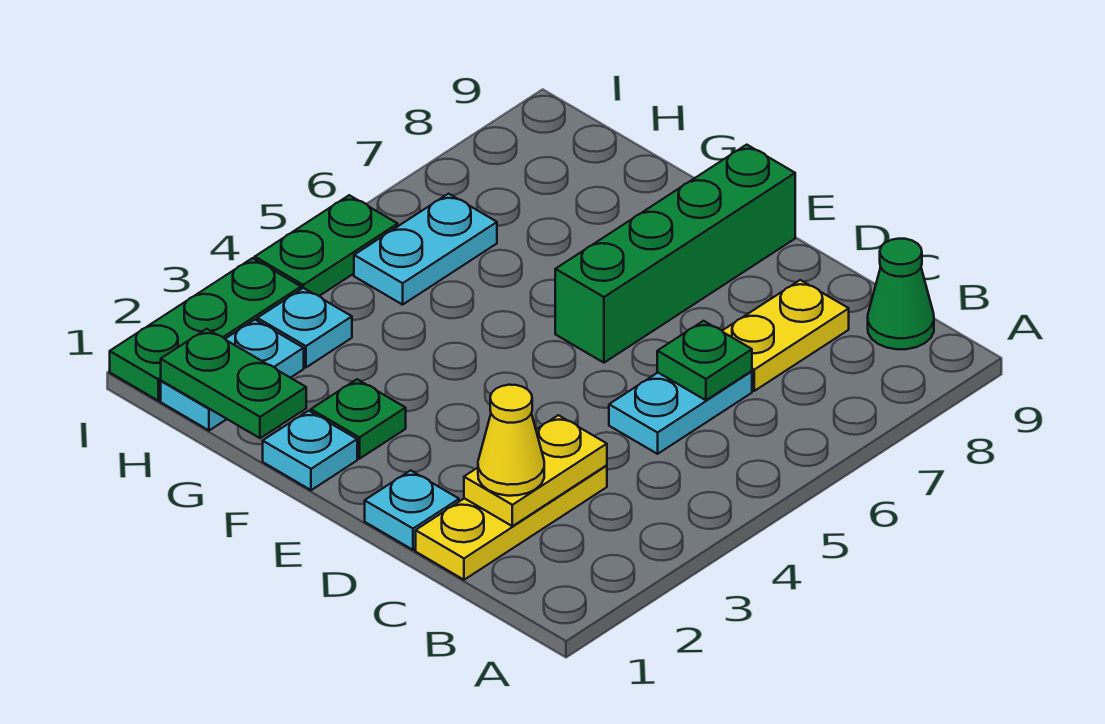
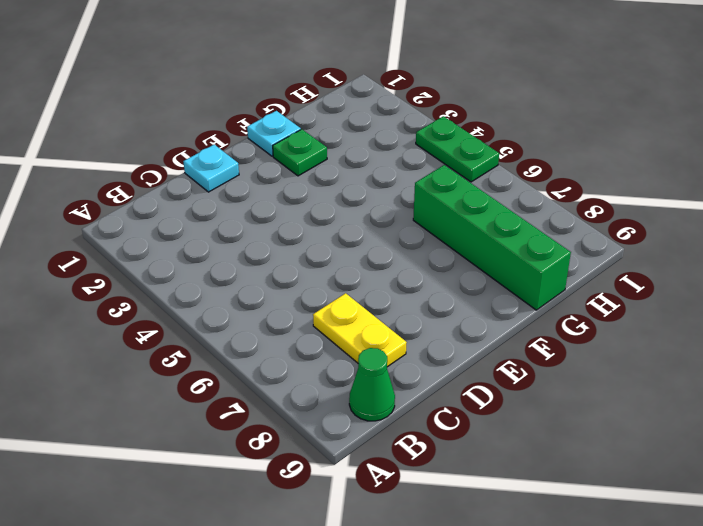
green 1x4 brick [413,165,571,310] -> green 1x4 brick moved to [555,145,795,363]
none -> yellow 1x3 plate [416,465,607,580]
none -> cyan 1x2 plate [609,371,752,454]
none -> cyan 1x2 plate [161,320,304,430]

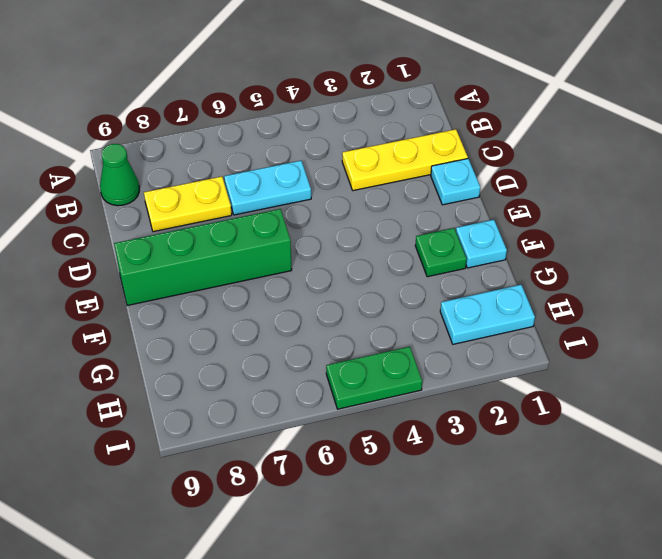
none -> cyan 1x1 plate [257,288,352,368]
none -> cyan 1x2 plate [354,194,497,305]
none -> green 1x3 plate [110,258,301,401]

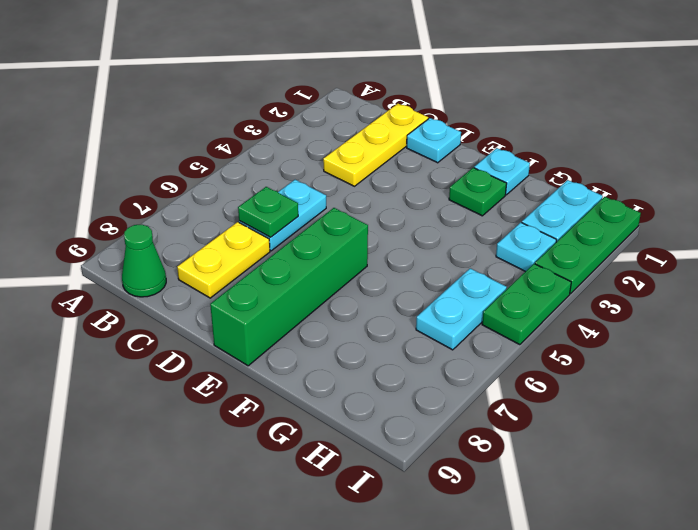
none -> yellow 1x2 plate [464,415,607,526]
none -> green 1x2 plate [161,329,306,438]
none -> yellow 1x1 cone [478,385,544,496]

